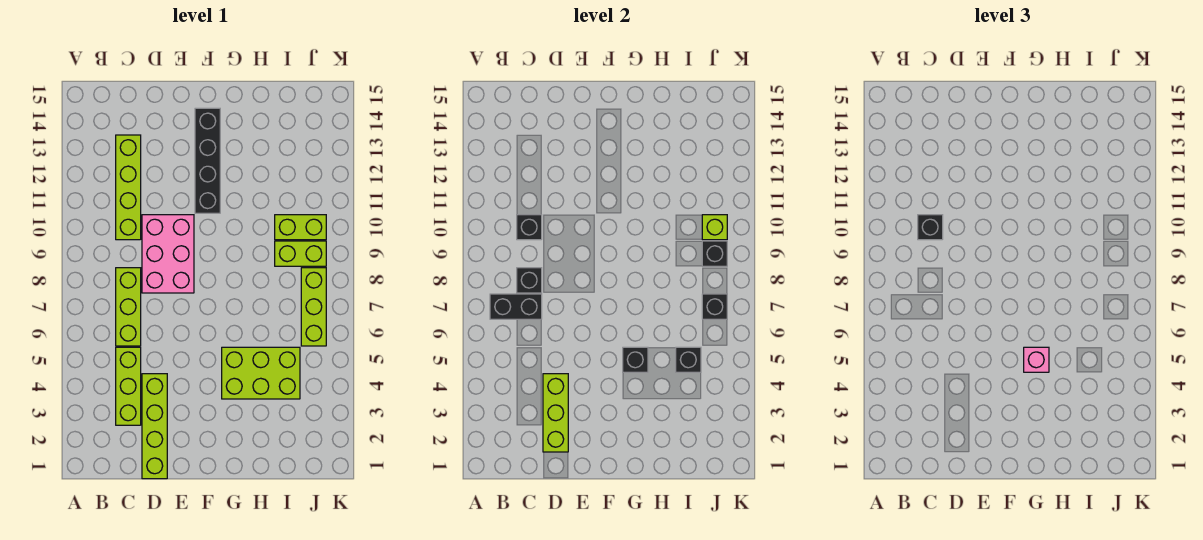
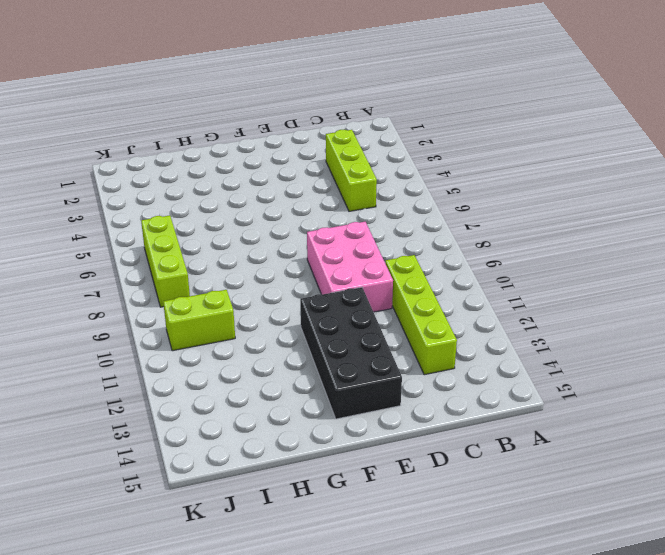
black 2x4 brick [300,287,402,419] -> black 1x4 brick [195,108,220,213]
none -> lime 1x3 brick [116,268,141,346]
none -> lime 1x4 brick [142,374,167,479]
none -> lime 2x3 brick [222,347,300,399]

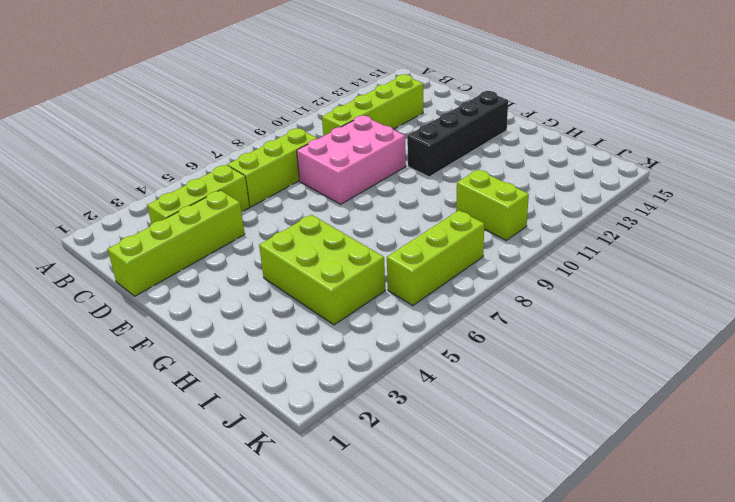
none -> lime 1x2 brick [275,241,326,266]
none -> black 1x2 brick [490,294,542,319]
none -> black 1x1 brick [517,268,542,293]

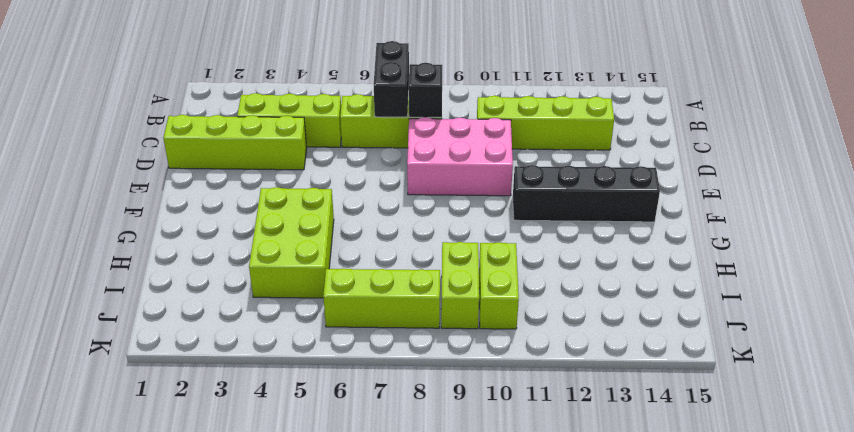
none -> black 1x1 brick [517,215,542,240]
none -> lime 1x3 brick [543,374,568,452]
none -> black 1x1 brick [623,347,648,372]

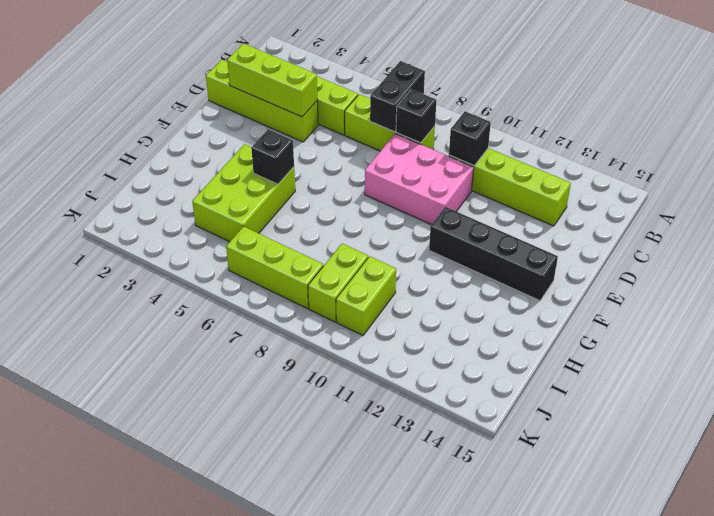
none -> black 1x1 brick [676,347,701,372]
none -> black 1x1 brick [702,294,727,319]
none -> black 1x1 brick [702,241,727,266]

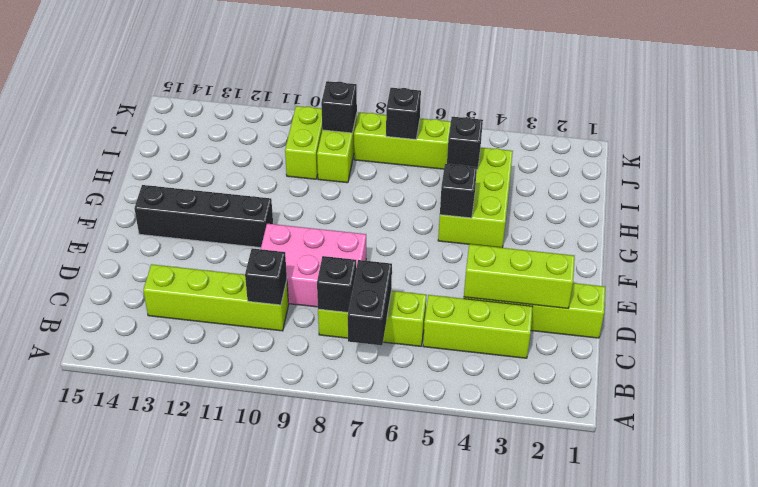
none -> lime 1x1 brick [702,215,727,240]
none -> black 1x1 brick [918,215,943,240]
none -> pink 1x1 brick [1024,347,1049,372]

